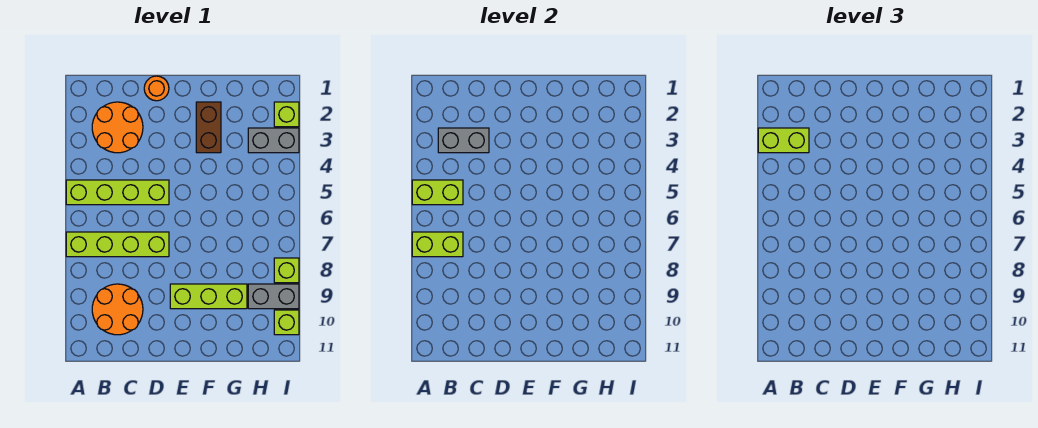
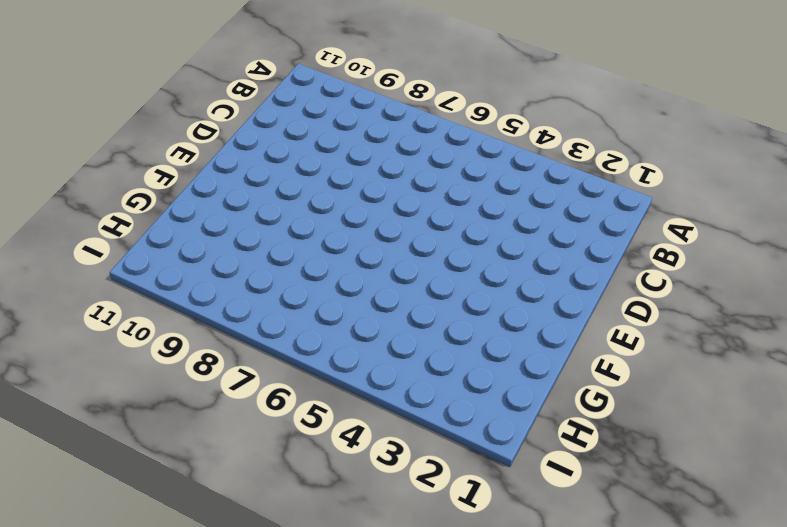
none -> lime 1x4 brick [66,180,169,205]
none -> lime 1x4 brick [66,232,169,257]
none -> orange 2x2 round brick [92,102,143,153]

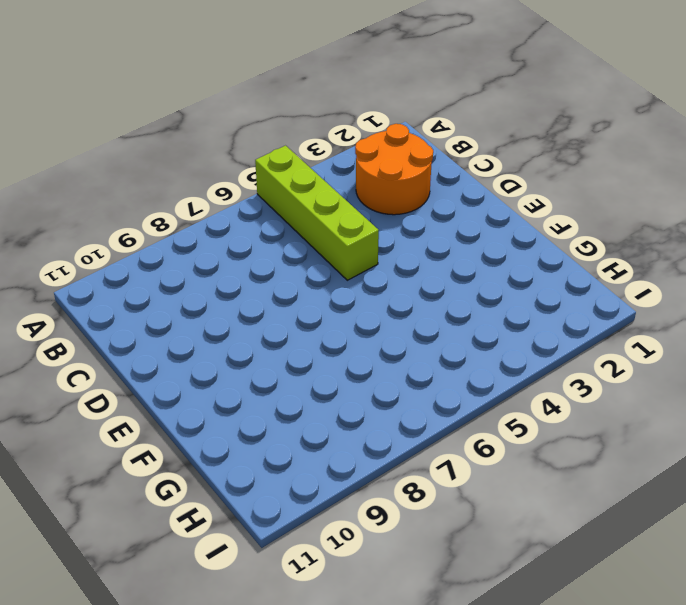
none -> lime 1x4 brick [66,232,169,257]
none -> orange 2x2 round brick [92,284,143,335]
none -> orange 1x1 round brick [144,76,169,101]

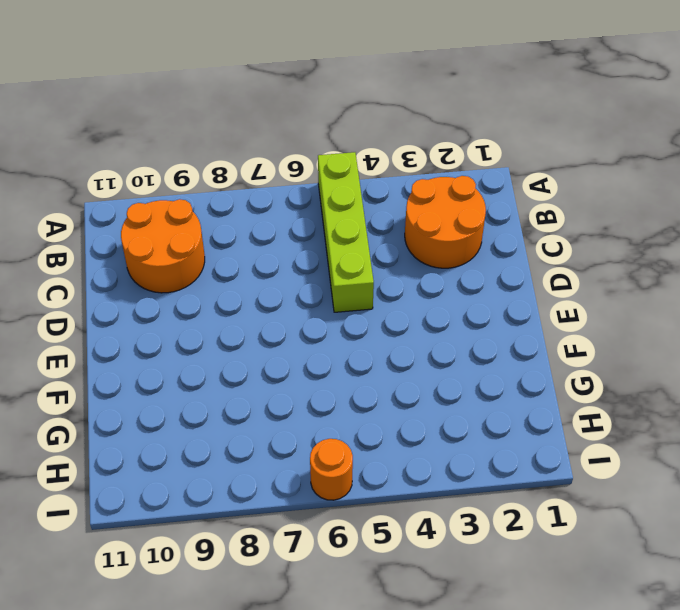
orange 1x1 round brick [310,439,353,500] -> orange 1x1 round brick moved to [144,76,169,101]
none -> lime 1x4 brick [66,232,169,257]
none -> lime 1x3 brick [170,284,247,309]
none -> brown 1x2 brick [196,102,221,153]

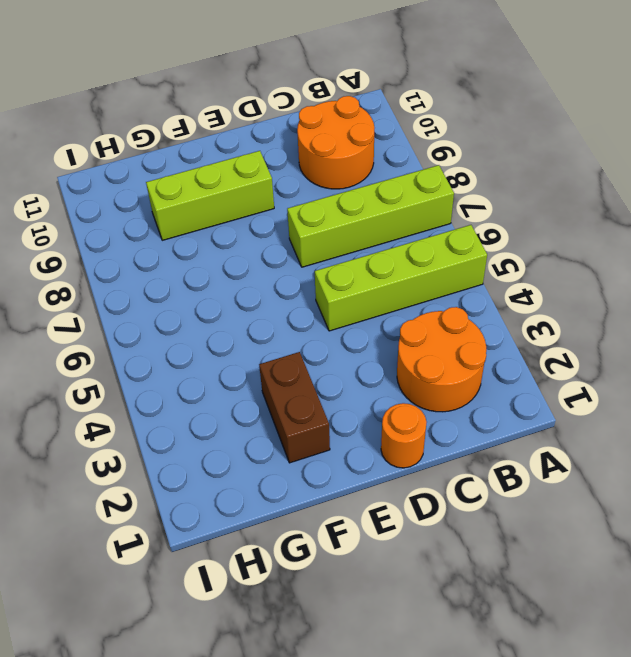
none -> grey 1x2 brick [248,128,299,153]
none -> grey 1x2 brick [248,284,299,309]
none -> lime 1x1 brick [274,102,299,127]

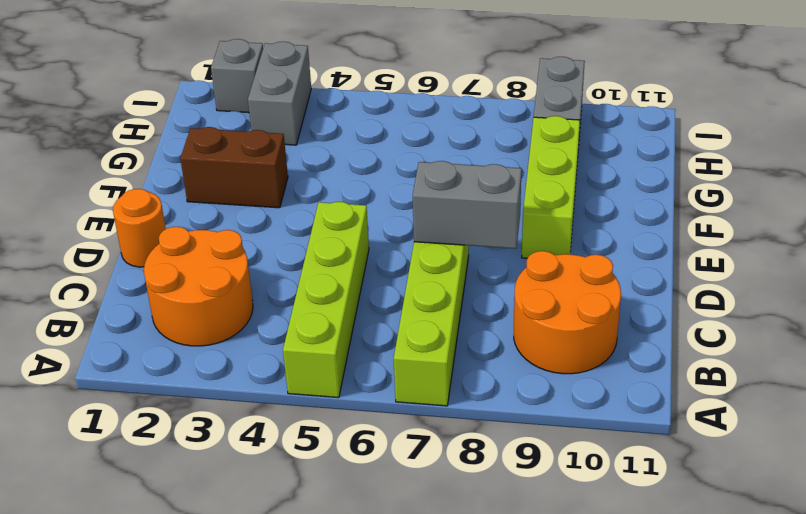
grey 1x2 brick [413,161,522,249] -> grey 1x2 brick turned to [438,128,489,153]
grey 1x1 brick [211,39,263,113] -> lime 1x1 brick [274,102,299,127]
none -> lime 1x1 brick [274,258,299,283]
none -> lime 1x1 brick [274,310,299,335]
none -> lime 1x2 brick [412,180,463,205]

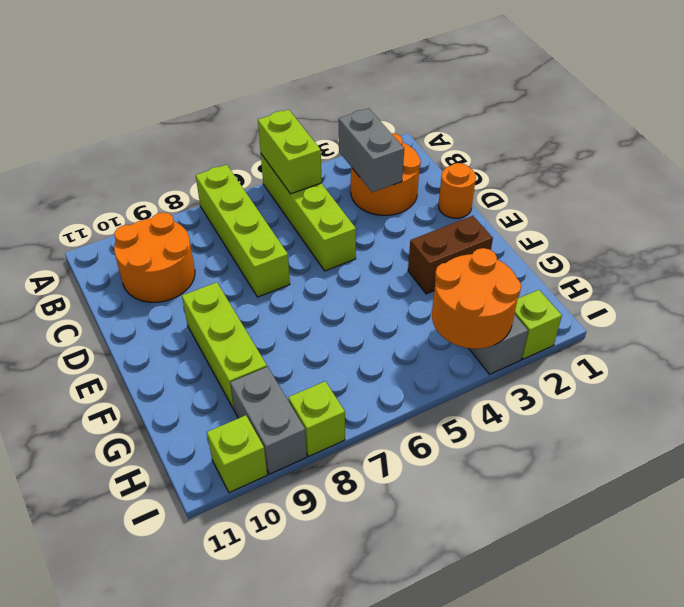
orange 2x2 round brick [432,248,521,349] -> none
none -> lime 1x2 brick [412,232,463,257]
none -> lime 1x2 brick [758,128,809,153]

